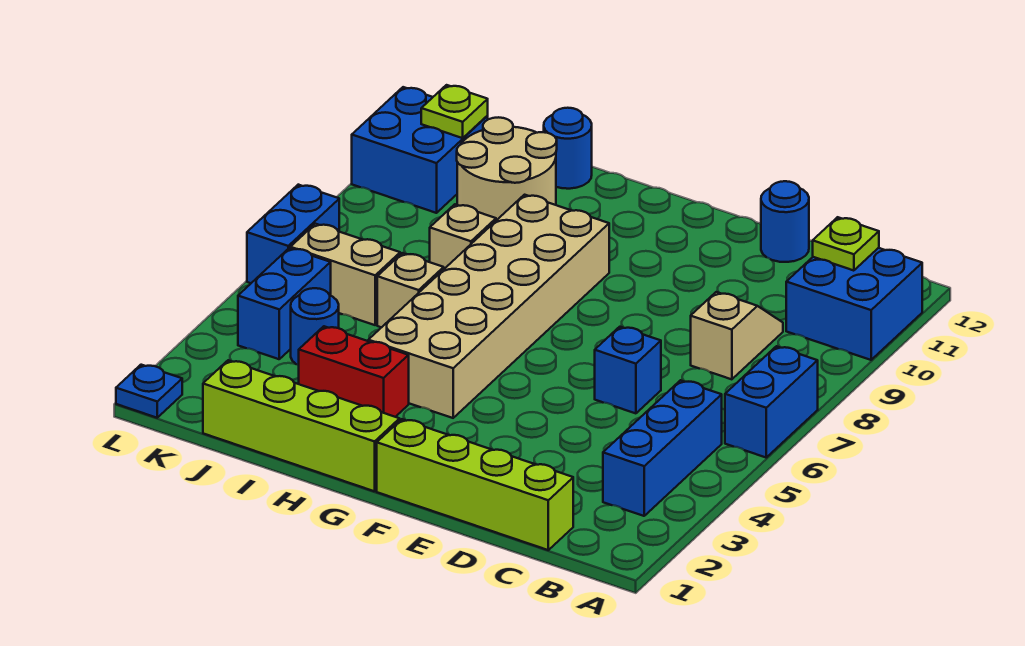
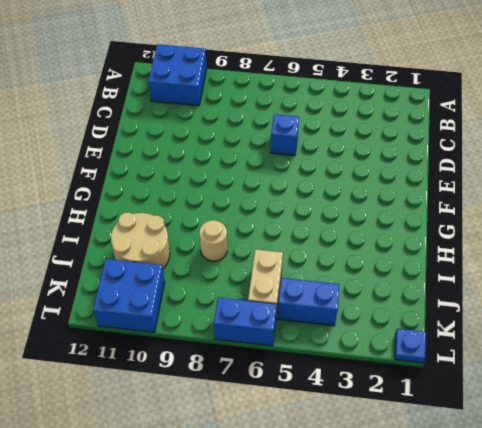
tan 1x1 round brick [199,220,227,261] -> tan 1x1 brick [430,204,496,269]
none -> blue 1x2 brick [725,346,818,457]
none -> blue 1x3 brick [603,380,722,516]
none -> lime 1x4 brick [377,419,573,550]

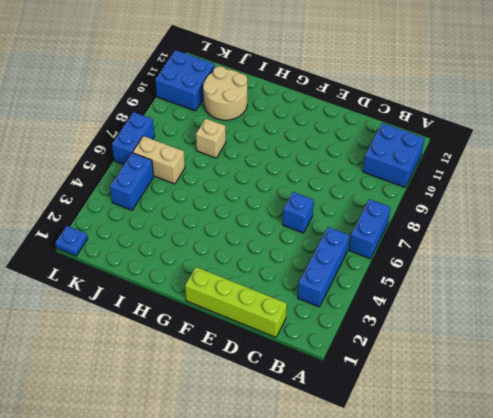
none -> tan 1x2 slope [691,292,783,379]
none -> blue 1x1 round brick [761,181,809,262]
none -> lime 1x4 brick [203,360,400,491]

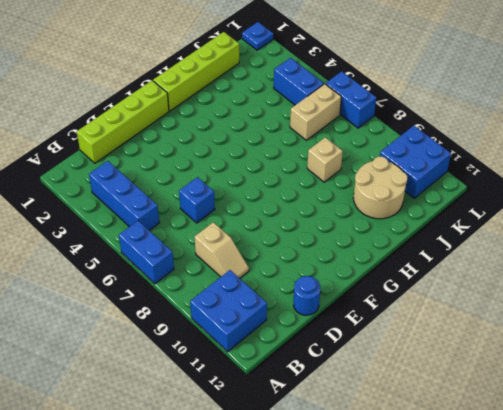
none -> tan 2x6 brick [368,195,609,418]
none -> red 1x2 brick [299,326,409,417]
none -> tan 1x1 brick [377,253,444,328]

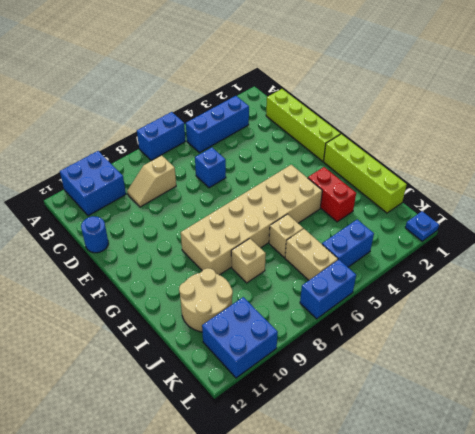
none -> blue 1x1 round brick [544,108,592,189]
none -> blue 1x1 round brick [291,288,339,365]
none -> lime 1x1 plate [813,217,879,271]

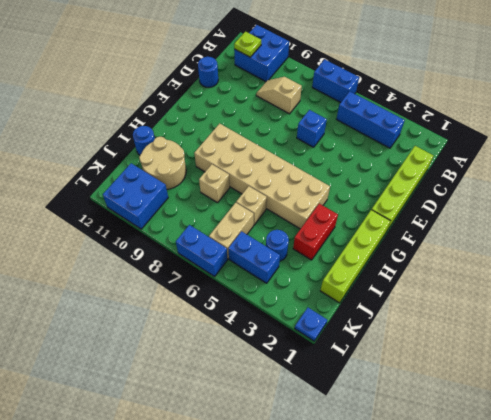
none -> lime 1x1 plate [421,85,488,138]

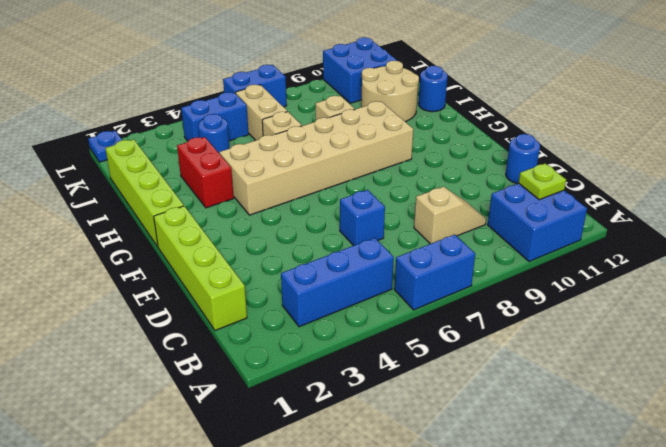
none -> lime 1x1 plate [421,85,488,138]

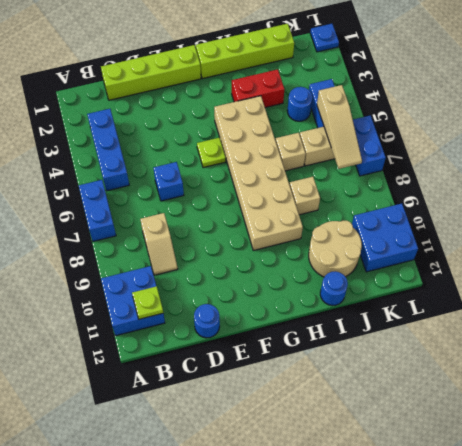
lime 1x1 plate [197,138,226,168] -> lime 1x1 plate moved to [421,85,488,138]
tan 1x3 slope [317,85,362,169] -> none

